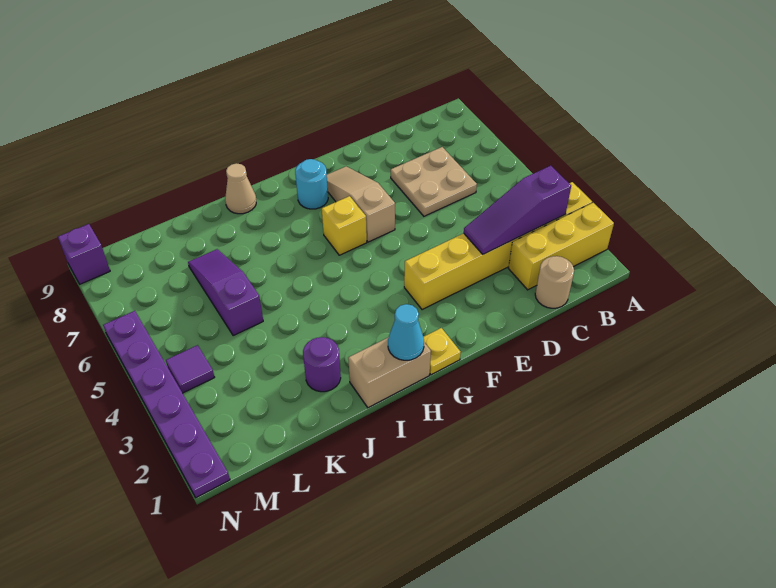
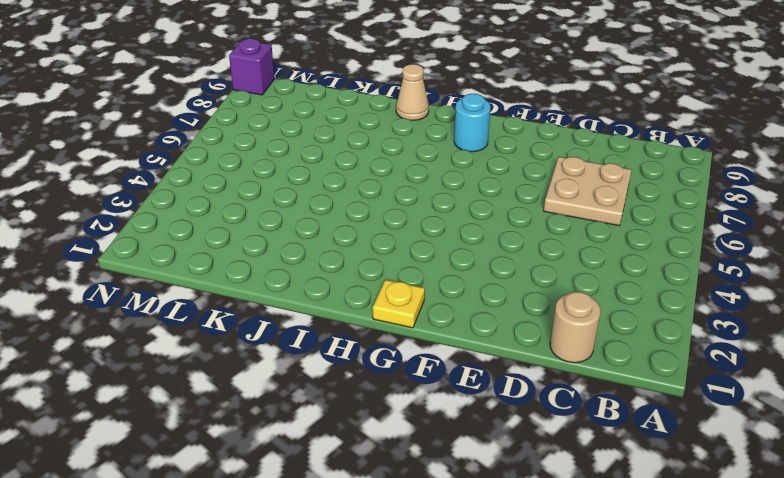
none -> yellow 1x3 brick [508,203,614,290]
none -> yellow 1x6 brick [404,182,592,310]
none -> tan 1x3 slope [327,167,395,242]

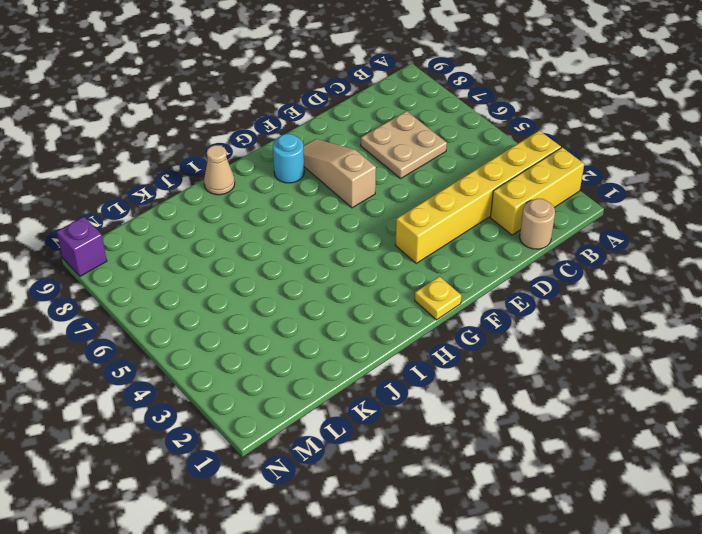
none -> yellow 1x1 brick [322,196,367,255]
none -> tan 1x2 brick [348,337,431,408]
none -> purple 1x1 round brick [303,337,341,392]

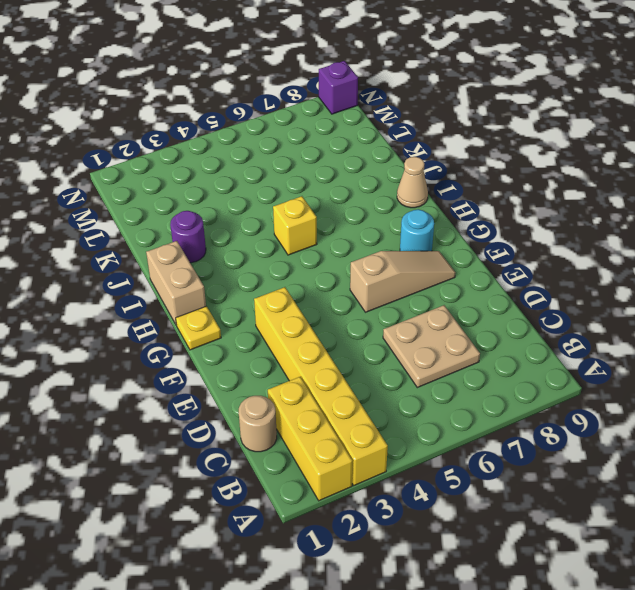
yellow 1x1 brick [273,196,317,255] -> yellow 1x1 brick moved to [322,196,367,255]
none -> purple 1x3 slope [188,249,263,336]
none -> purple 1x1 tile [166,345,215,393]
none -> purple 1x6 plate [103,311,230,498]

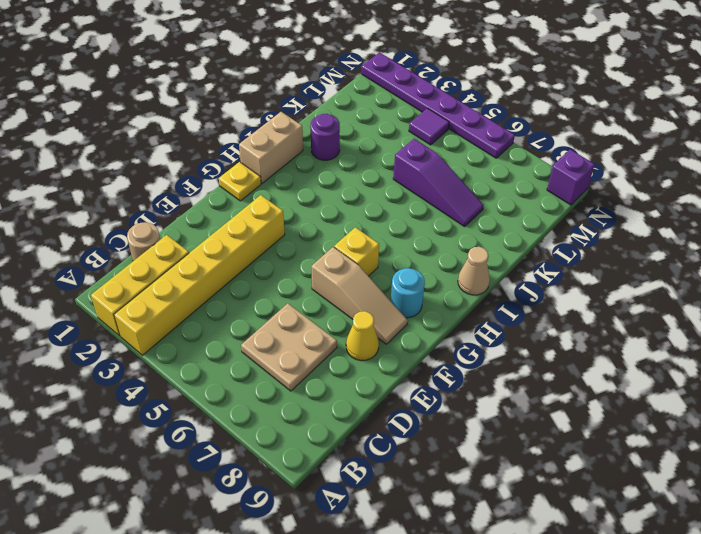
yellow 1x1 cone [346,311,379,361] -> none
none -> purple 1x3 slope [464,166,571,254]
none -> cyan 1x1 cone [388,304,424,360]

